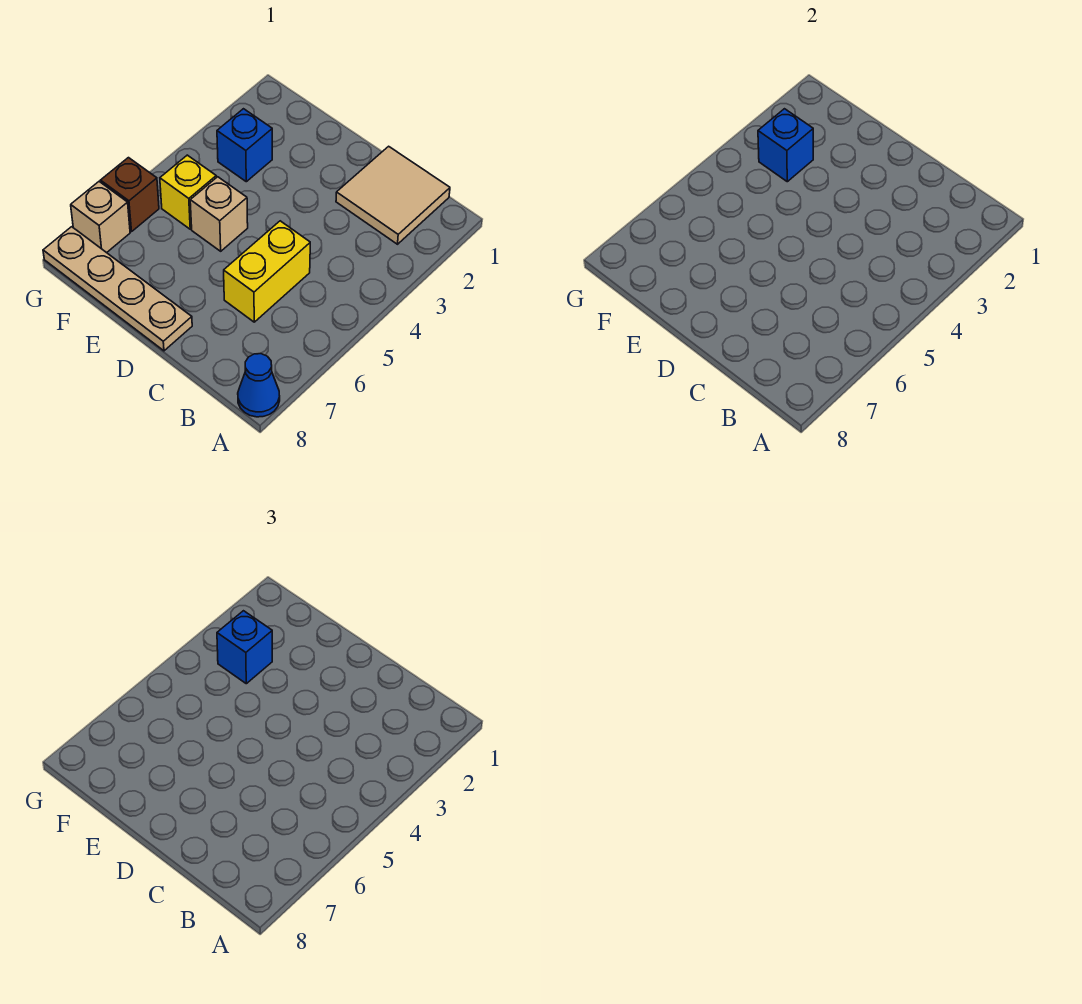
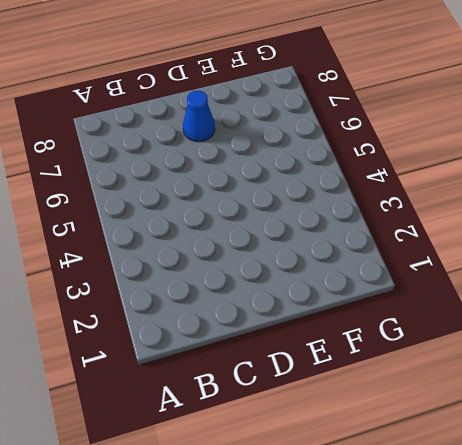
blue 1x1 cone [183,91,215,142] -> blue 1x1 cone moved to [238,354,280,417]
none -> tan 2x2 tile [336,146,450,244]
none -> yellow 1x2 brick [224,221,310,322]

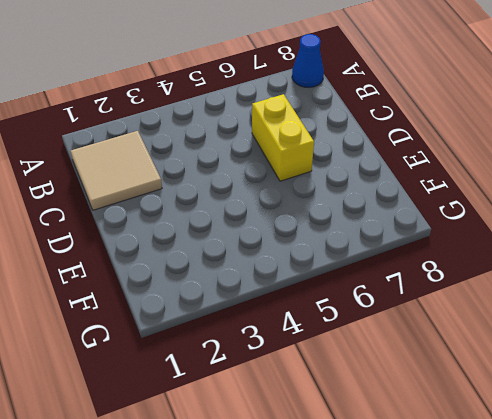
yellow 1x2 brick [252,94,314,181] -> yellow 1x2 brick turned to [224,221,310,322]
none -> tan 1x4 plate [43,227,192,351]
none -> tan 1x1 brick [190,177,248,251]

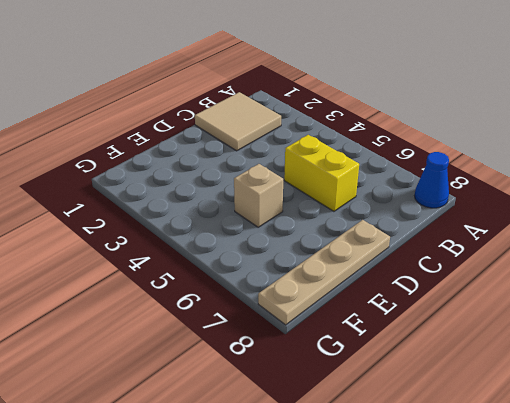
none -> blue 1x1 brick [217,109,272,182]
none -> yellow 1x1 brick [160,155,216,229]

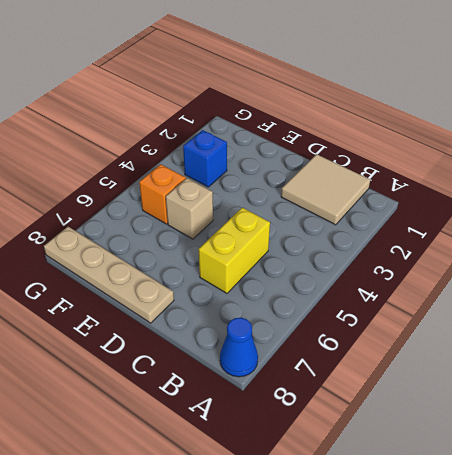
orange 1x1 brick [139,164,186,224] -> yellow 1x1 brick [160,155,216,229]
none -> brown 1x1 brick [100,158,159,232]
none -> tan 1x1 brick [71,182,130,253]

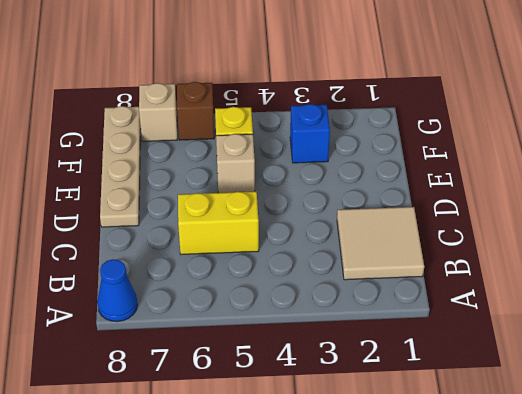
none -> blue 1x1 brick [758,109,813,182]
none -> blue 1x1 brick [217,611,272,684]

